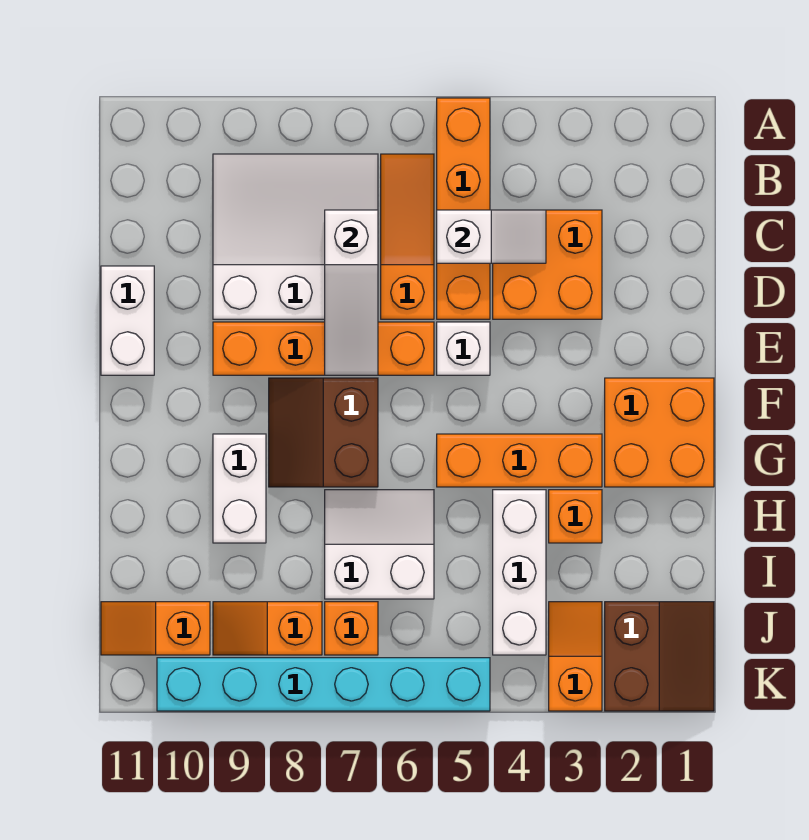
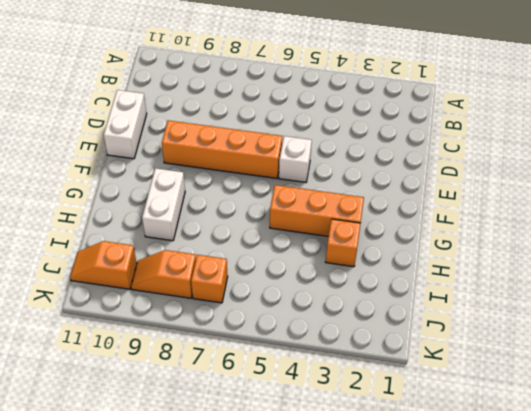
none -> orange 1x4 brick [437,98,490,319]
none -> orange 1x3 slope [381,154,434,319]
none -> white 3x3 slope [213,154,378,319]

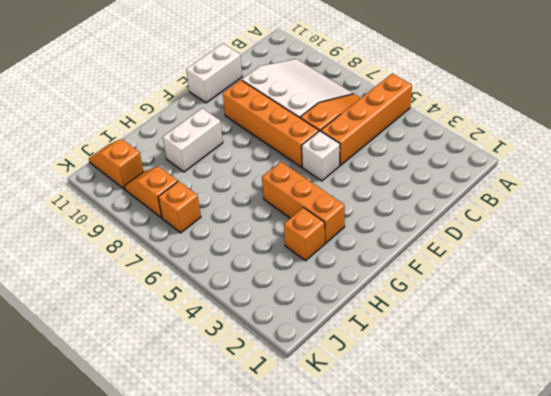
none -> orange 2x2 brick [493,210,602,319]
none -> orange 2x2 brick [605,378,714,487]
none -> brown 2x2 slope [269,378,378,487]

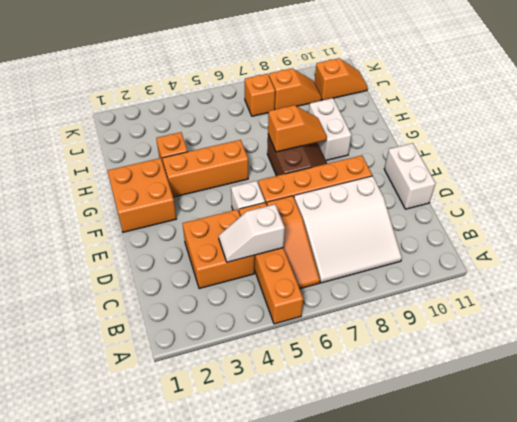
orange 1x2 slope [268,105,327,152] -> orange 1x2 slope turned to [549,602,602,711]
none -> white 1x3 brick [493,490,546,655]
none -> white 2x2 slope [325,490,434,599]
none -> brown 2x2 slope [605,602,714,711]

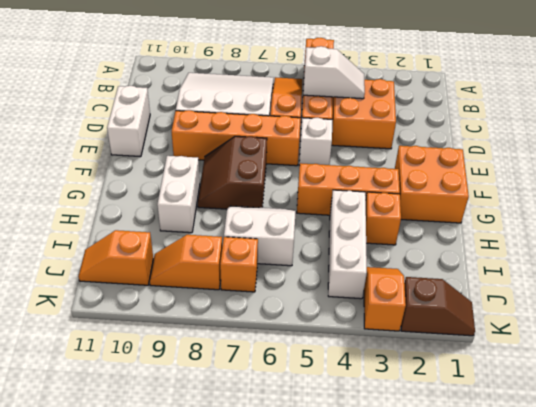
brown 1x2 slope [401,277,475,336] -> brown 2x2 slope [605,602,714,711]
none -> cyan 1x6 brick [157,658,490,711]
none -> white 1x3 slope [325,210,378,375]

